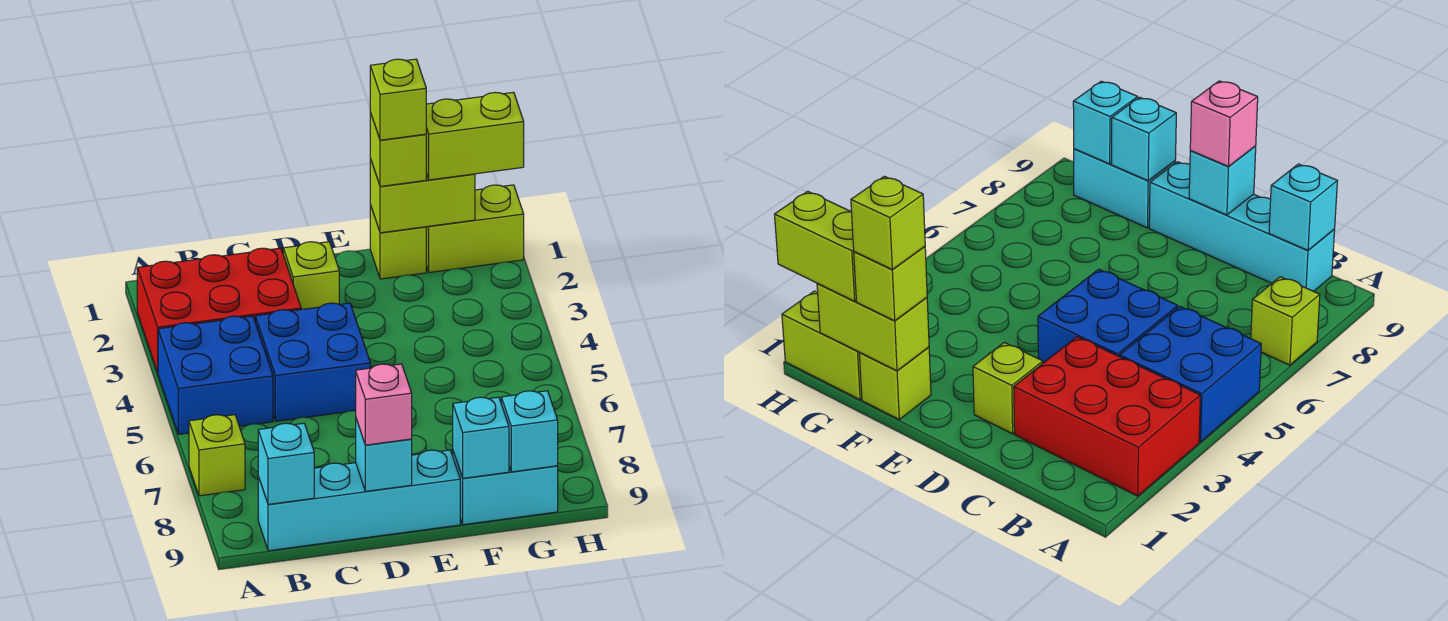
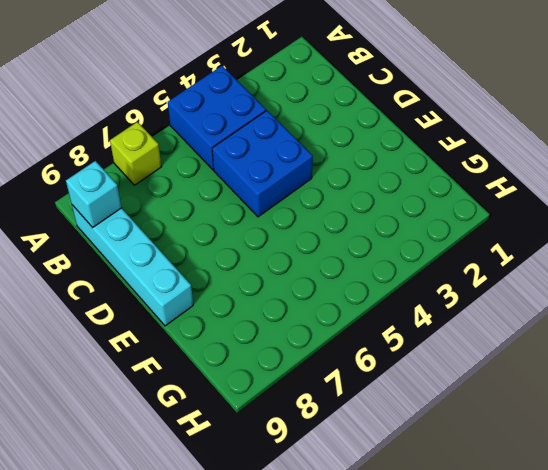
none -> red 2x3 brick [137,248,301,372]
none -> lime 1x1 brick [283,242,339,309]
none -> lime 1x1 brick [370,205,426,279]

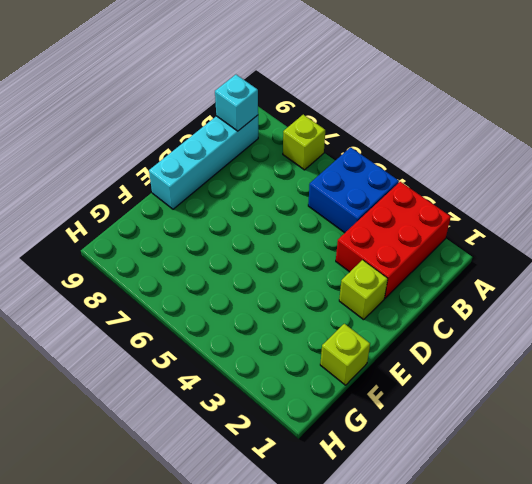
none -> blue 2x2 brick [255,303,370,421]
none -> cyan 1x2 brick [453,452,558,525]
none -> lime 1x2 brick [426,185,524,273]

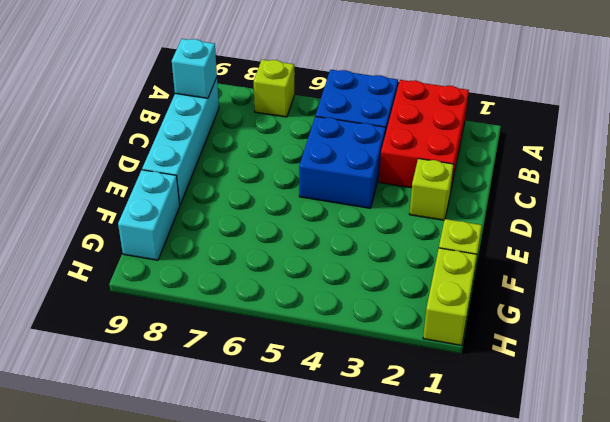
none -> cyan 1x1 brick [356,419,412,491]
none -> lime 1x2 brick [370,159,475,233]
none -> cyan 1x1 brick [453,397,509,478]

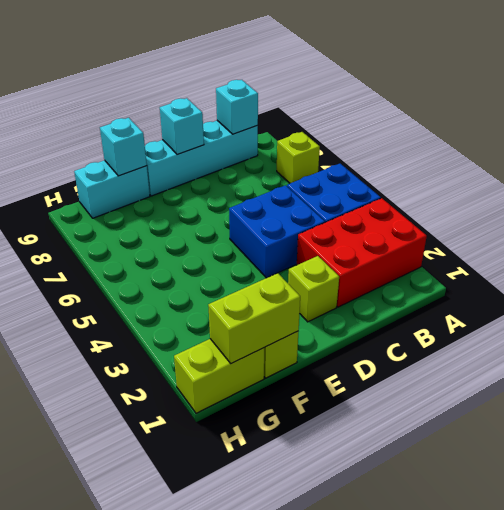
none -> cyan 1x1 brick [501,391,558,472]
none -> pink 1x1 brick [356,364,412,445]
none -> lime 1x1 brick [370,112,426,187]

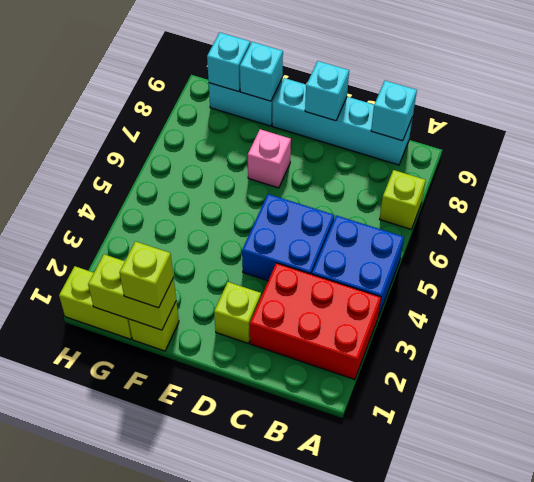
pink 1x1 brick [248,129,291,188] -> pink 1x1 brick moved to [356,364,412,445]
none -> lime 1x2 brick [426,92,524,180]
none -> lime 1x1 brick [370,59,426,140]

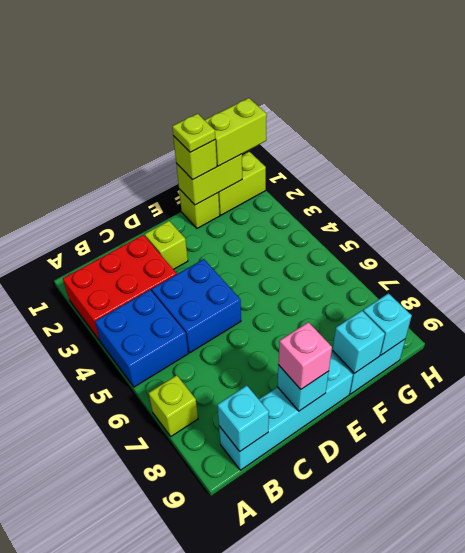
lime 1x1 plate [172,114,215,152] -> lime 1x1 brick [370,59,426,140]

